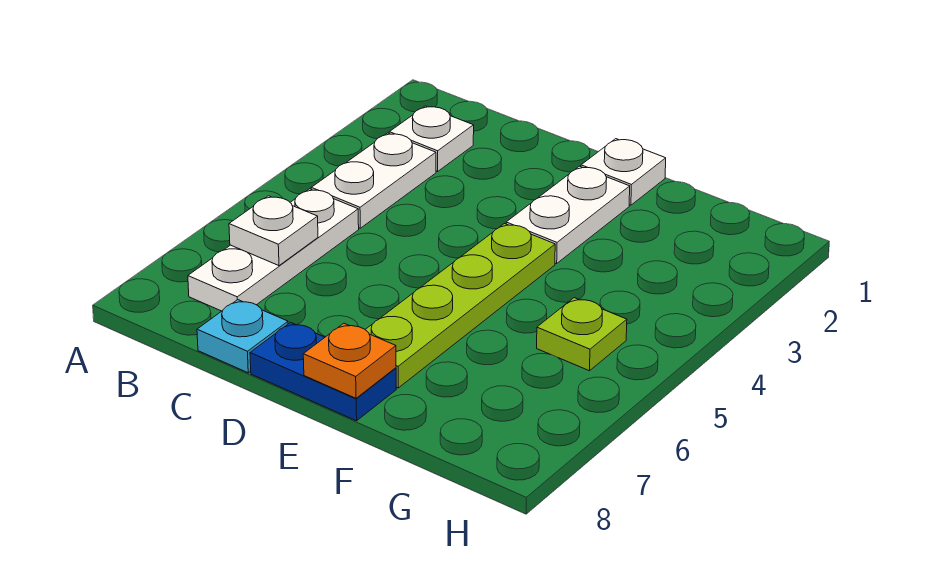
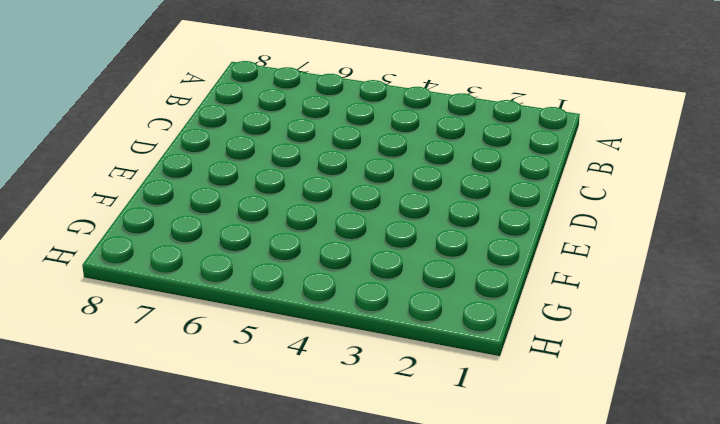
none -> white 1x1 plate [389,106,474,171]
none -> white 1x2 plate [311,133,436,228]

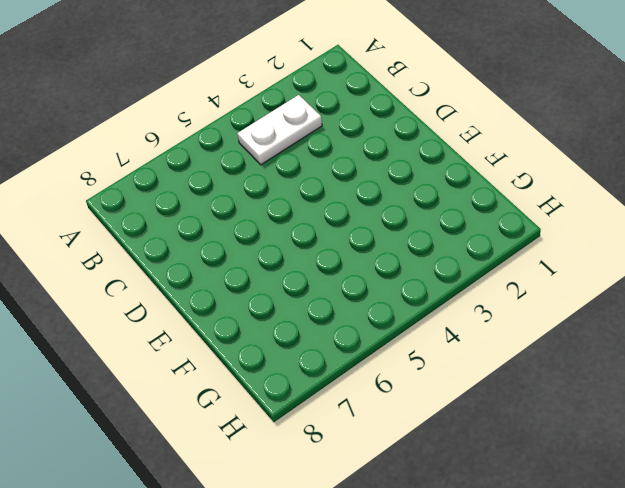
none -> white 1x1 plate [389,106,474,171]
none -> white 1x3 plate [188,189,359,311]

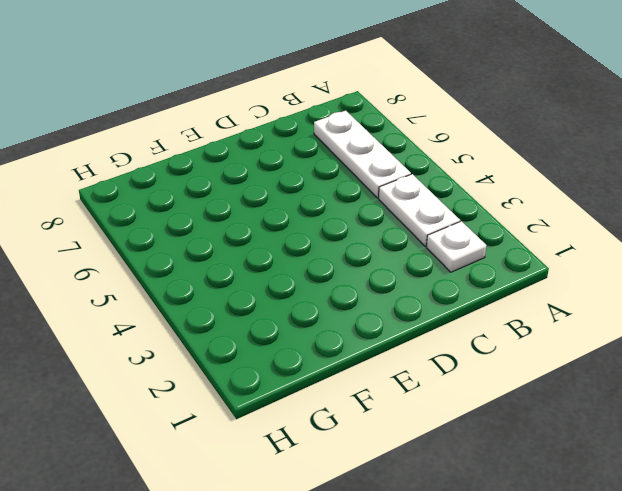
none -> cyan 1x1 plate [197,300,288,373]
none -> blue 1x2 plate [250,322,396,421]

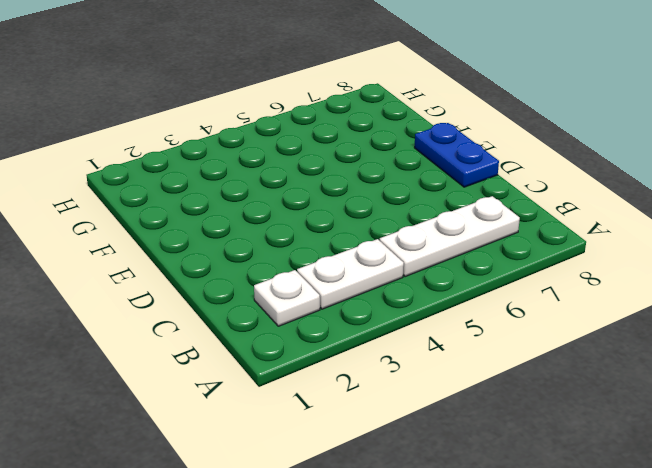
none -> cyan 1x1 plate [197,300,288,373]
none -> white 1x1 plate [581,139,666,205]

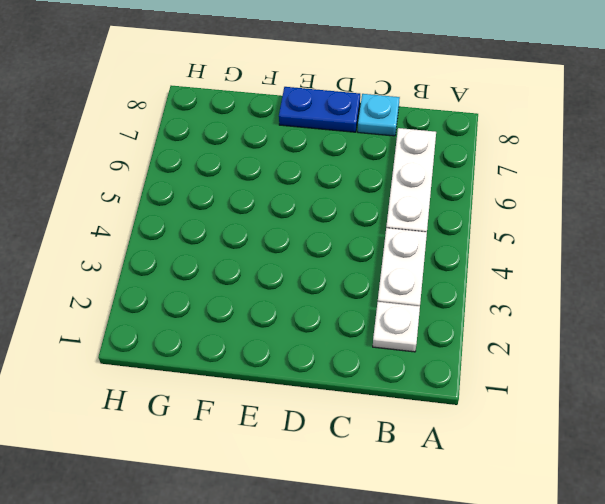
none -> white 1x1 plate [581,139,666,205]
none -> white 1x2 plate [506,166,630,263]

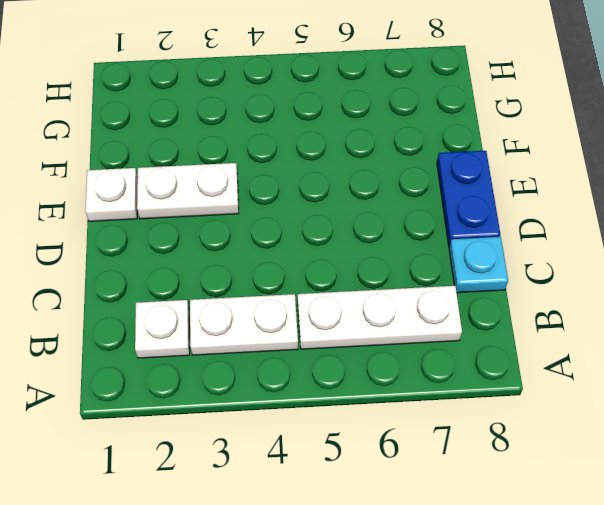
none -> lime 1x4 plate [365,224,555,388]
none -> lime 1x1 plate [537,298,627,371]

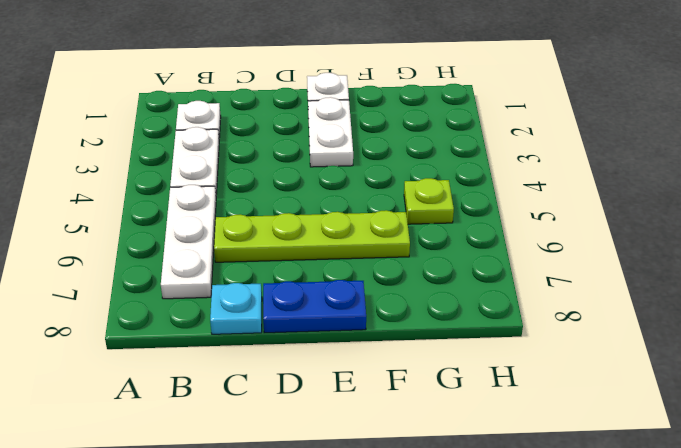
lime 1x4 plate [214,210,410,262] -> lime 1x4 plate turned to [365,224,555,388]
none -> white 1x1 plate [229,196,318,266]
none -> orange 1x1 plate [303,323,396,398]

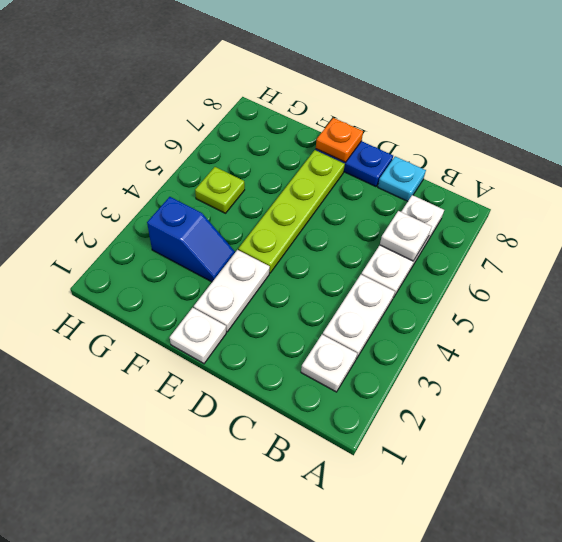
blue 1x2 slope [147,197,235,282] -> none

